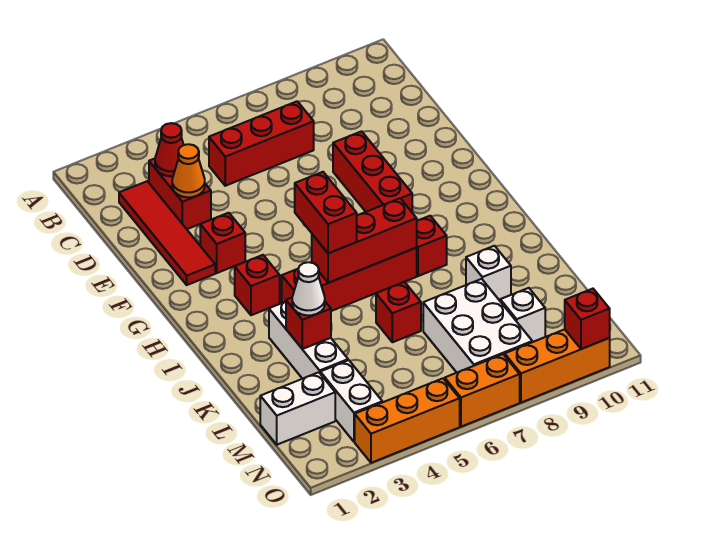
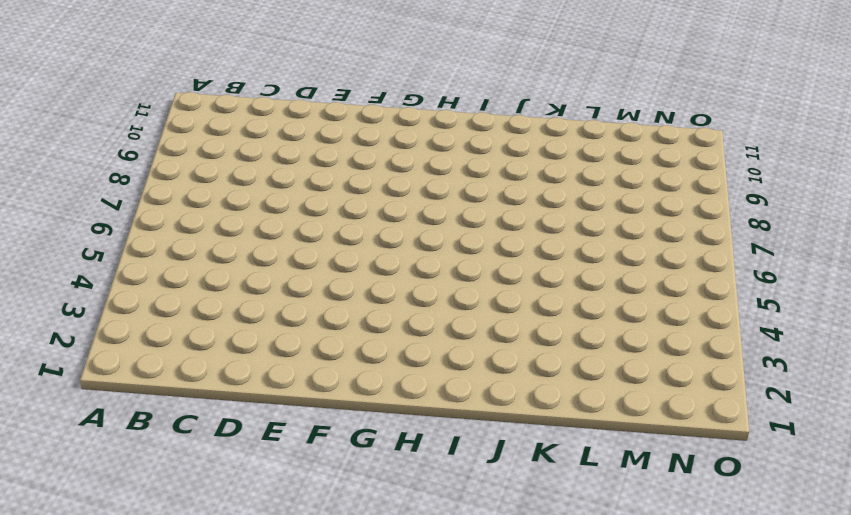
none -> red 1x4 tile [119,181,215,285]
none -> red 1x2 brick [149,159,211,229]
none -> red 1x3 brick [209,101,314,186]

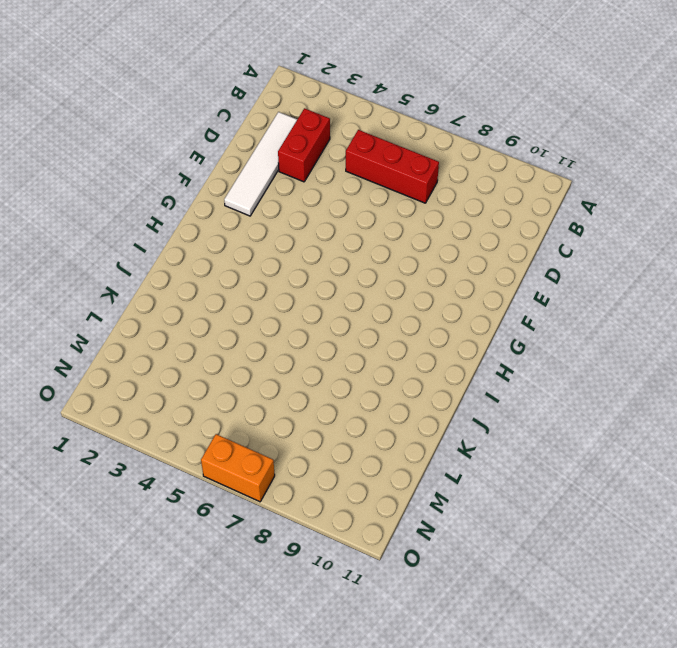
white 1x4 tile [224,112,297,216] -> red 1x4 tile [119,181,215,285]
none -> red 1x3 brick [333,131,412,212]
none -> red 1x1 brick [200,213,245,273]
none -> red 1x1 brick [235,255,280,315]

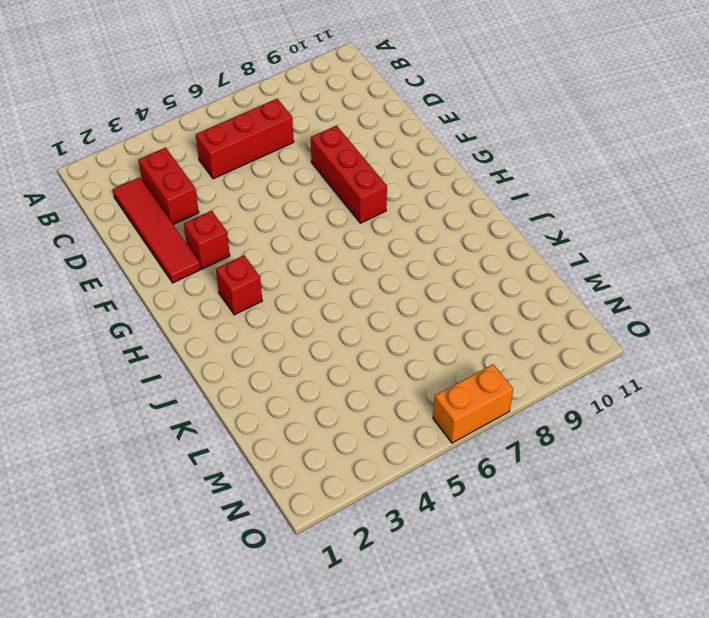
none -> red 1x4 brick [282,248,417,311]
none -> red 1x1 brick [416,216,447,276]
none -> white 1x3 brick [269,302,348,379]

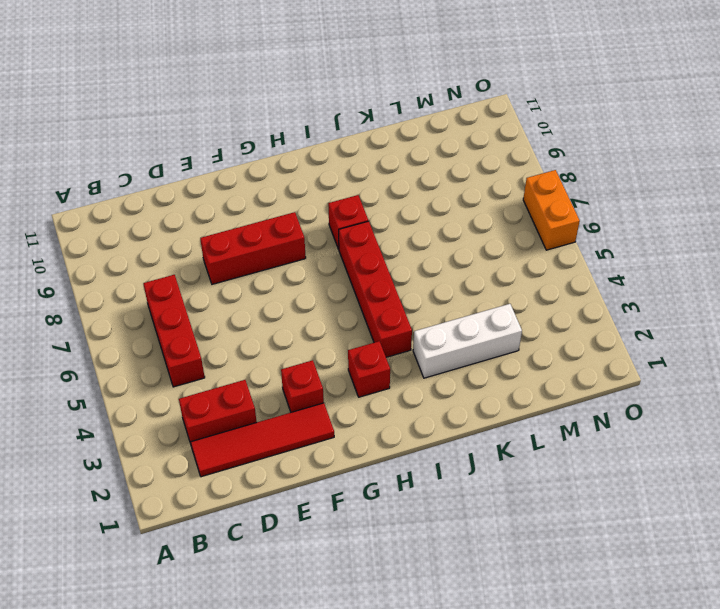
none -> red 1x1 brick [376,282,421,342]
none -> white 1x1 brick [466,246,511,299]
none -> white 2x3 brick [423,279,532,372]

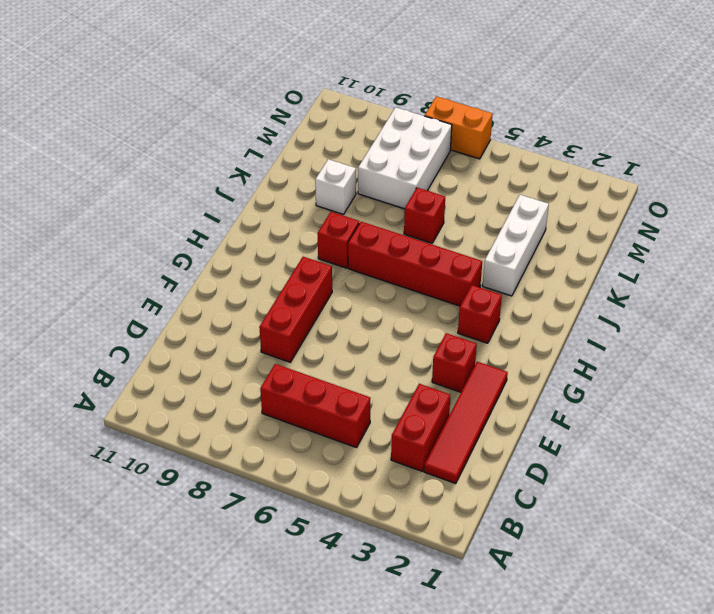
none -> white 1x2 brick [260,372,335,445]
none -> white 1x2 brick [320,360,382,442]
none -> white 1x1 brick [500,288,545,342]

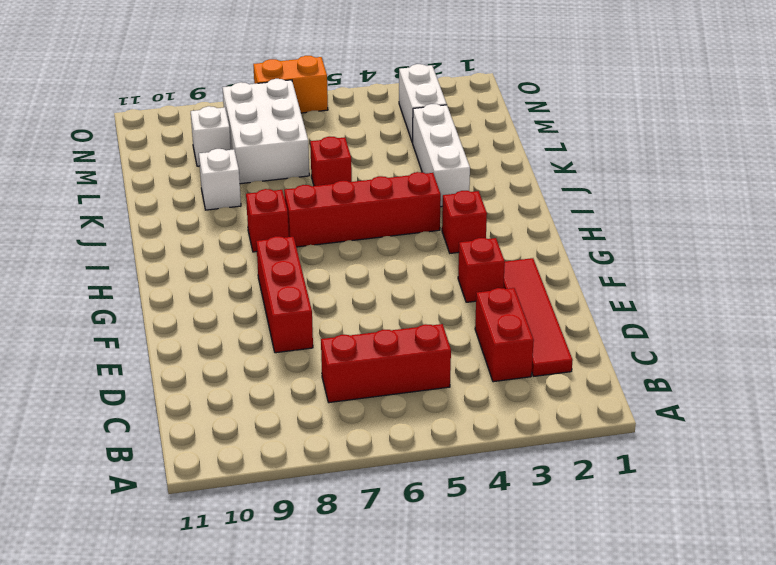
none -> white 1x2 brick [260,372,335,445]
none -> orange 1x3 brick [355,378,460,463]
none -> orange 1x3 brick [505,329,610,403]

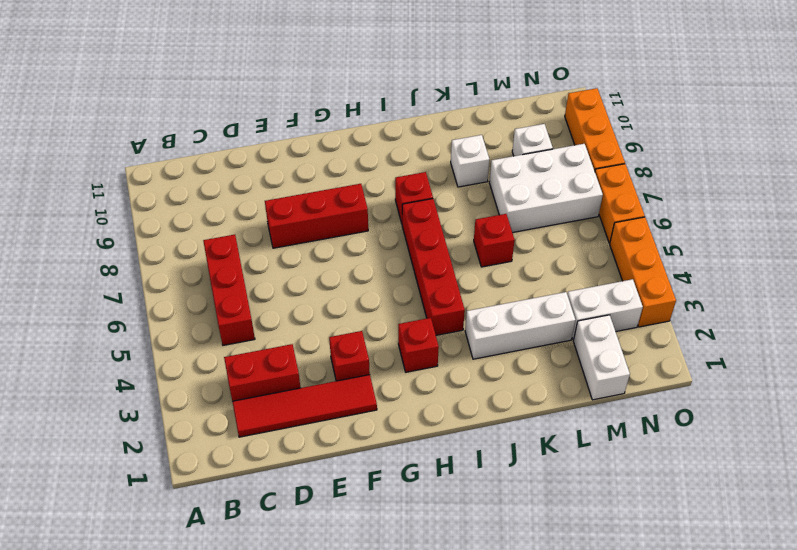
none -> red 1x1 cone [155,123,184,176]
none -> orange 1x1 cone [172,144,205,197]
none -> red 1x3 brick [312,198,417,283]

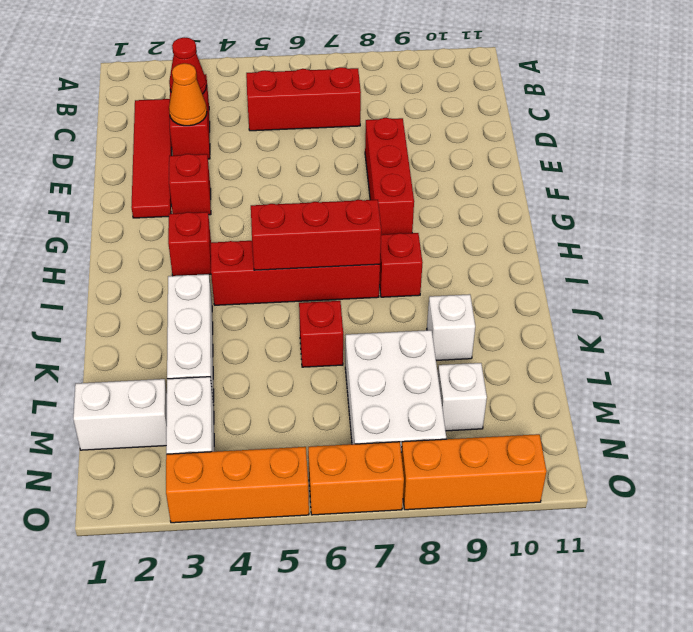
none -> red 1x1 brick [286,298,331,349]
none -> red 1x1 brick [565,289,610,349]
none -> red 1x2 brick [295,172,357,253]

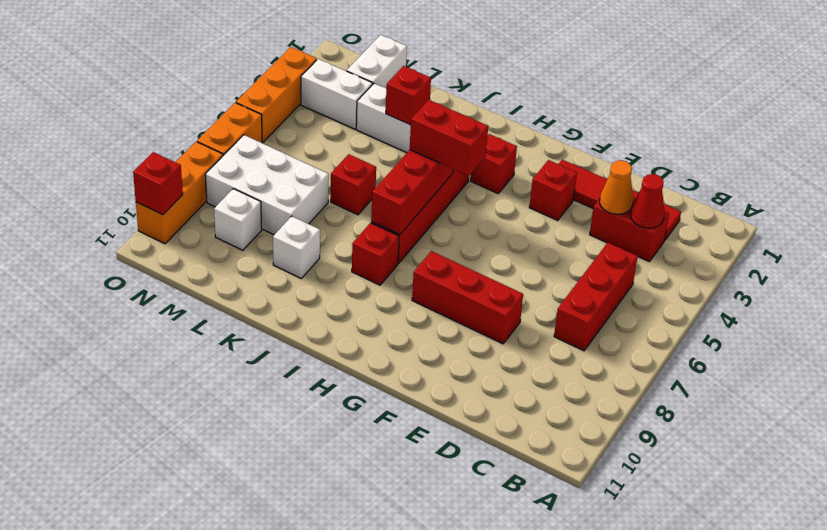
none -> white 1x1 cone [292,262,325,315]

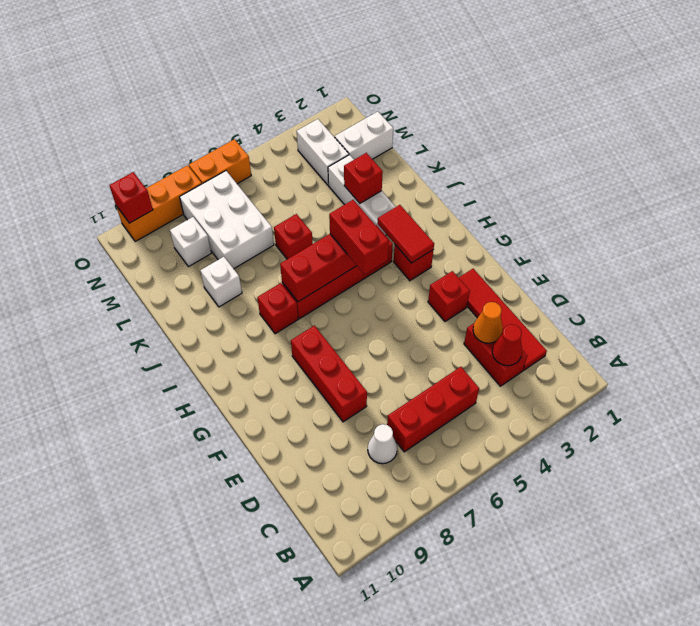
white 1x1 cone [368,424,397,464] -> white 1x1 cone moved to [292,262,325,315]
red 1x2 tile [378,205,434,263] -> none
none -> orange 1x3 brick [355,378,460,463]

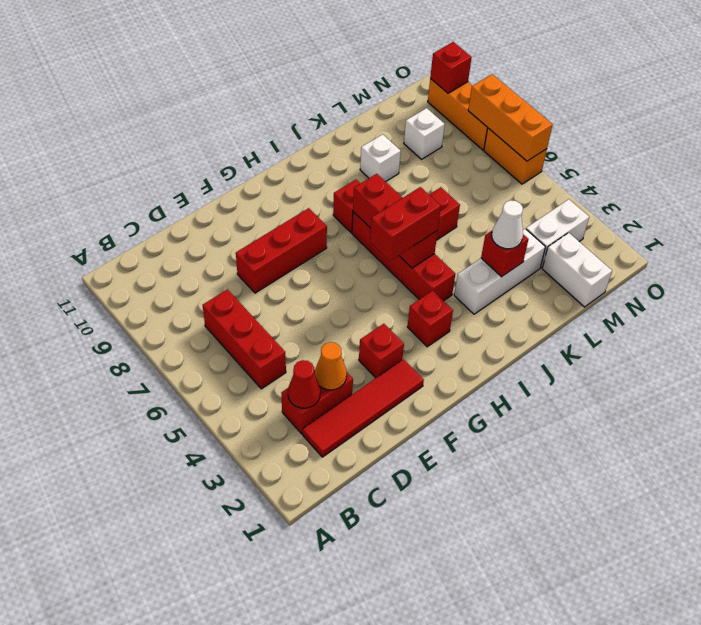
orange 1x3 brick [468,74,553,161] -> orange 1x3 brick moved to [355,378,460,463]
none -> white 2x3 brick [423,279,532,372]

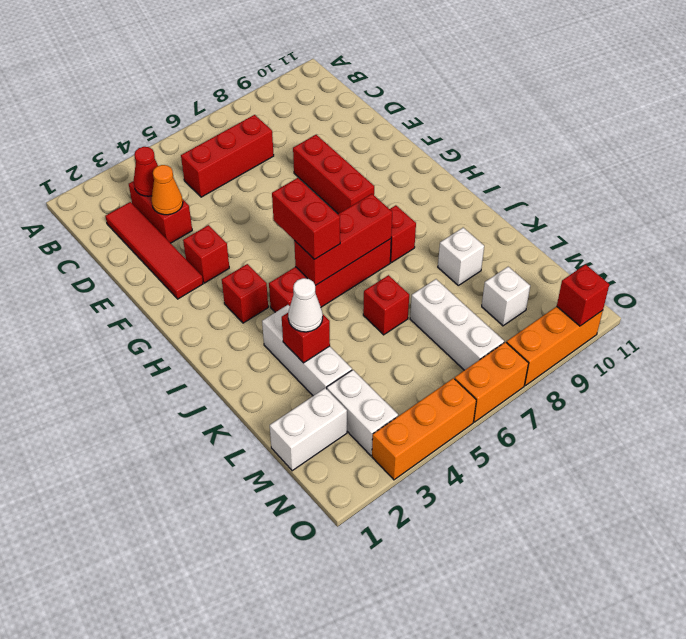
white 1x3 brick [410,279,504,370] -> white 2x3 brick [423,279,532,372]

